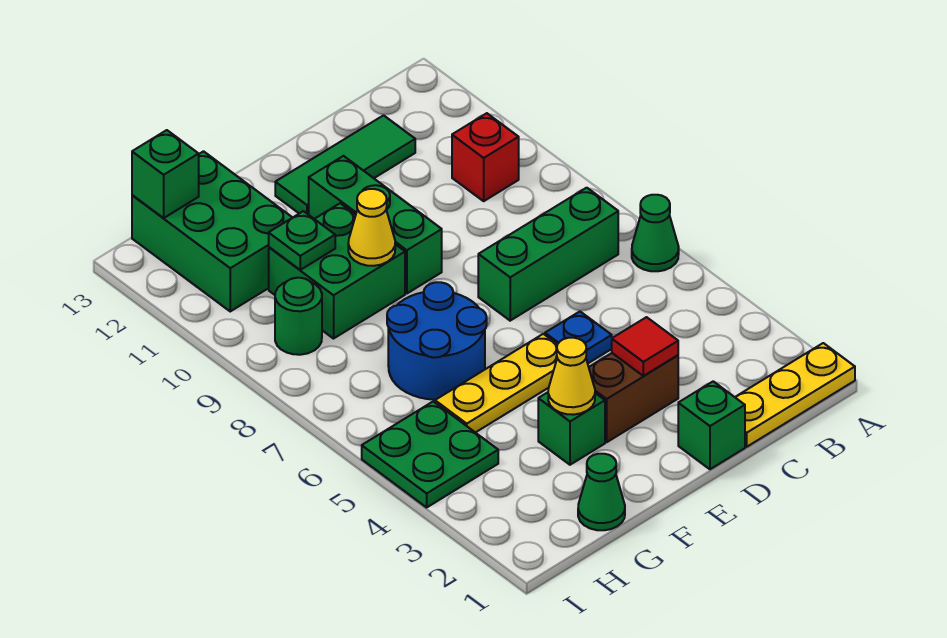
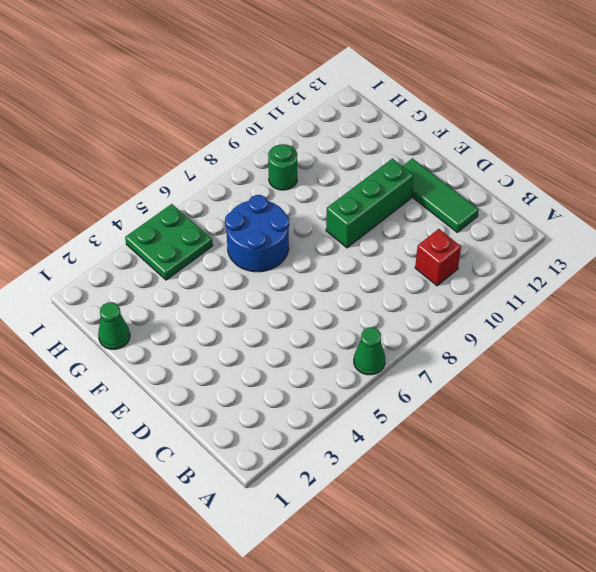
none -> yellow 1x3 plate [735,343,855,447]
none -> green 1x3 brick [478,188,618,321]
none -> green 1x1 brick [678,381,745,469]

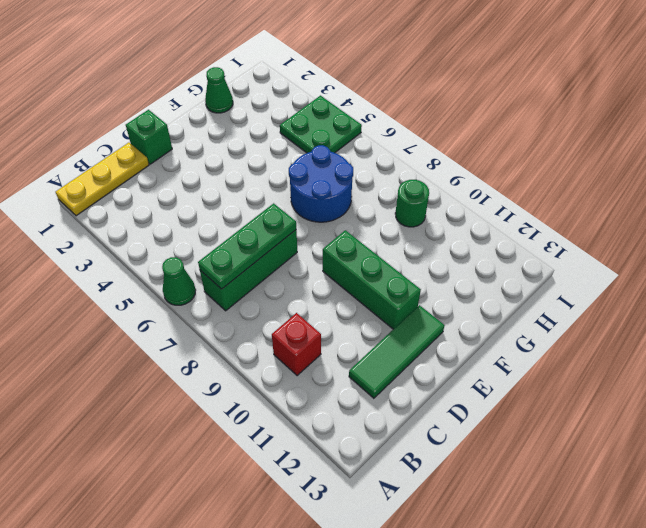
green 1x3 plate [198,203,296,289] -> none
none -> brown 1x2 brick [589,353,678,442]
none -> blue 1x1 plate [545,312,612,363]
none -> yellow 1x3 plate [435,334,557,433]

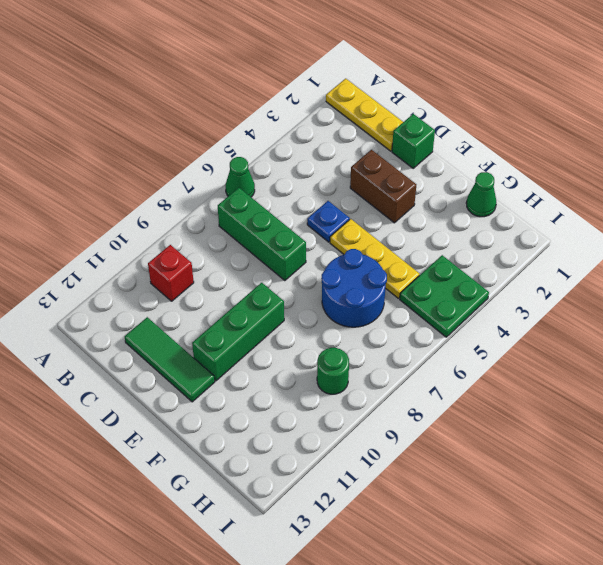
none -> green 1x1 brick [538,392,605,465]
none -> green 2x2 brick [269,203,405,339]
none -> green 2x3 brick [132,151,292,311]

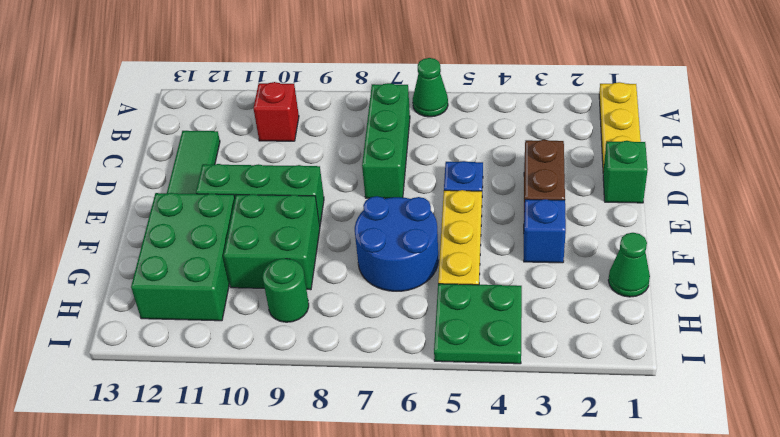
blue 1x1 brick [524,199,566,263] -> green 1x1 brick [538,392,605,465]
green 2x3 brick [131,193,235,321] -> green 2x3 brick turned to [132,151,292,311]
none -> red 1x1 tile [612,317,678,376]
none -> yellow 1x1 cone [548,338,595,415]
none -> yellow 1x1 cone [348,189,395,266]

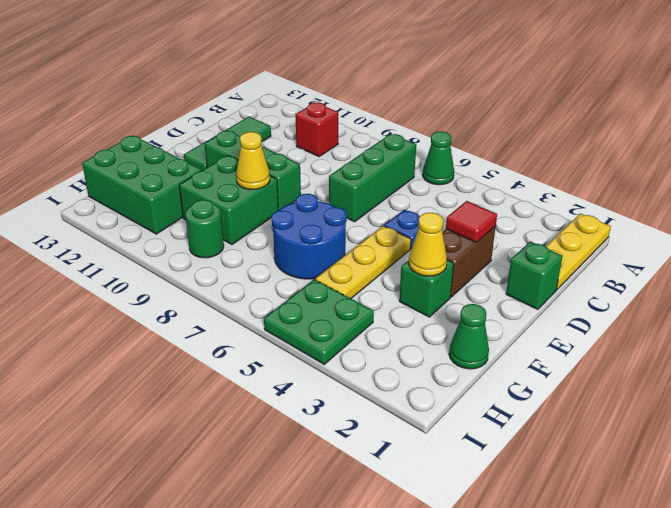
none -> green 1x1 plate [269,211,335,270]
none -> green 1x1 brick [132,130,199,218]

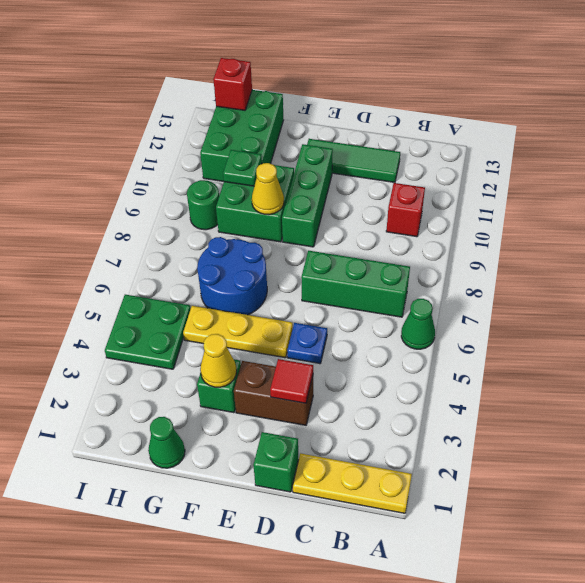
red 1x1 brick [213,58,252,110] -> green 1x1 brick [132,130,199,218]

